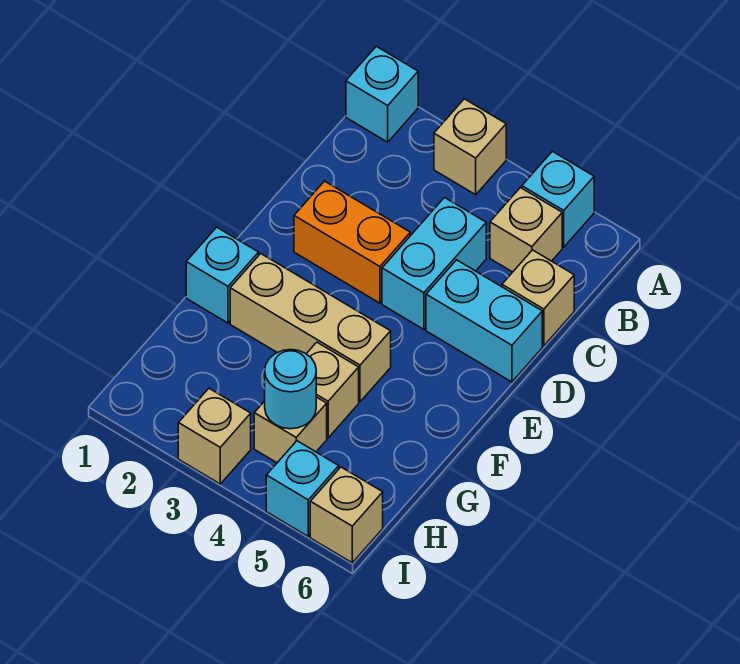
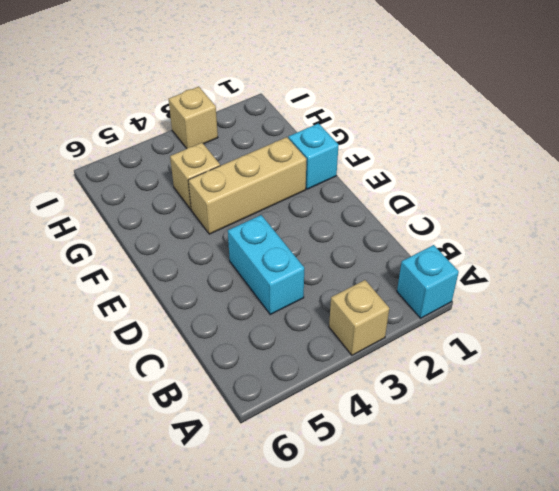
none -> cyan 1x1 brick [522,151,594,247]
none -> tan 1x1 brick [490,188,562,272]
none -> tan 1x1 brick [502,250,574,346]

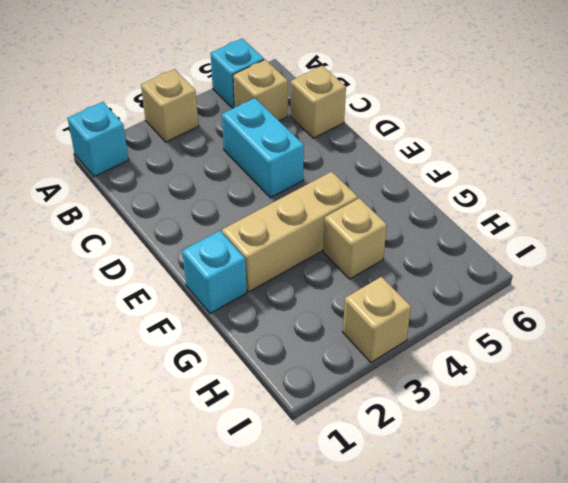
none -> orange 1x2 brick [294,181,410,303]
none -> cyan 1x2 brick [426,260,542,382]
none -> tan 1x1 brick [254,397,327,463]

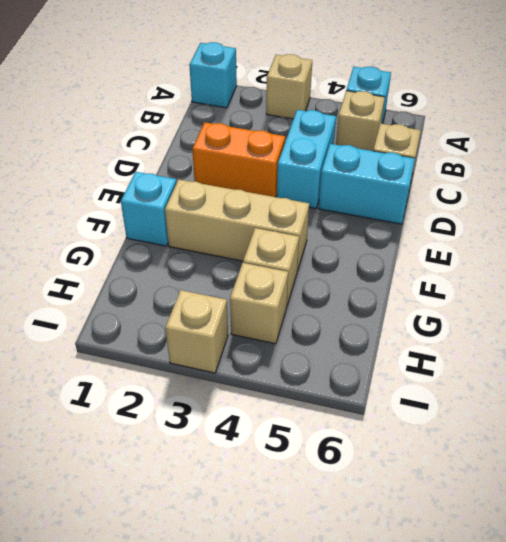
none -> cyan 1x1 brick [266,441,339,536]
none -> tan 1x1 brick [310,467,383,563]
none -> cyan 1x1 round brick [265,350,316,429]

